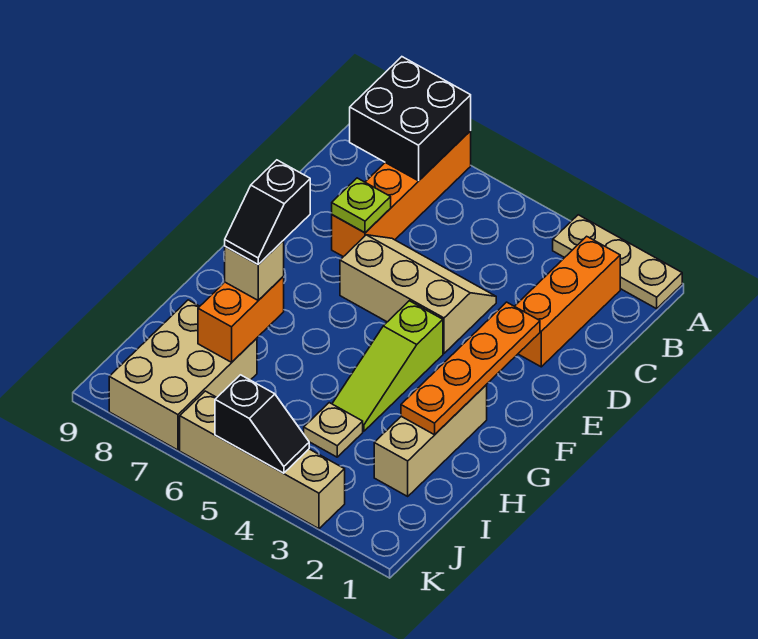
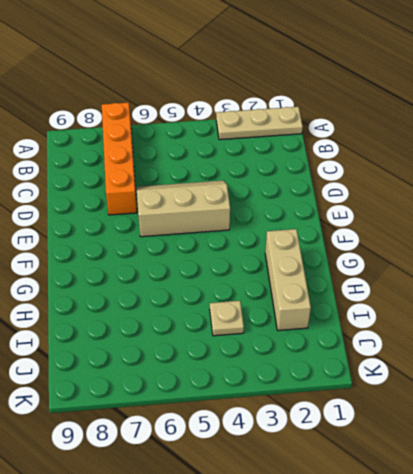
none -> orange 1x3 brick [515,236,620,367]
none -> lime 1x3 slope [332,301,443,431]
none -> tan 2x3 brick [109,300,257,450]

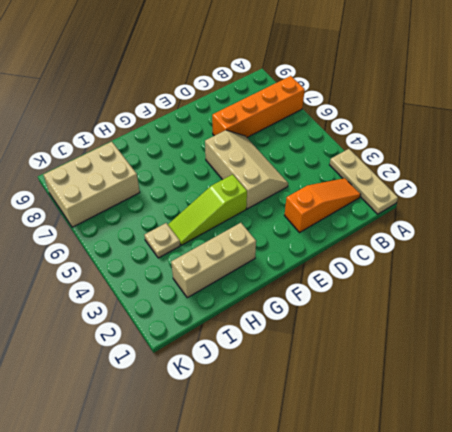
orange 1x3 slope [284,178,361,232] -> orange 1x3 brick [515,236,620,367]
none -> tan 1x4 brick [180,391,345,529]
none -> black 2x2 brick [350,57,471,181]
none -> lime 1x1 plate [332,178,391,233]

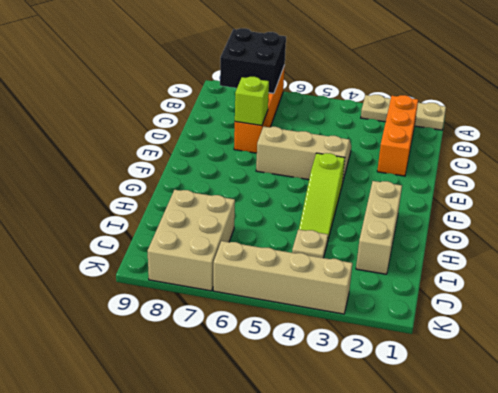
lime 1x1 brick [235,77,269,126] -> lime 1x1 plate [332,178,391,233]
none -> orange 1x4 plate [401,302,540,435]
none -> orange 1x2 brick [198,277,284,362]
none -> black 1x2 slope [215,375,309,473]

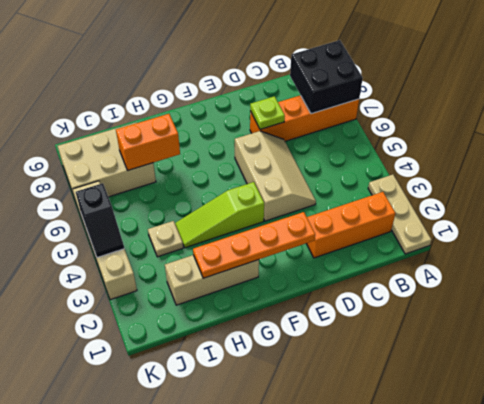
none -> tan 1x1 brick [225,241,284,300]
none -> black 1x2 slope [225,160,310,264]

